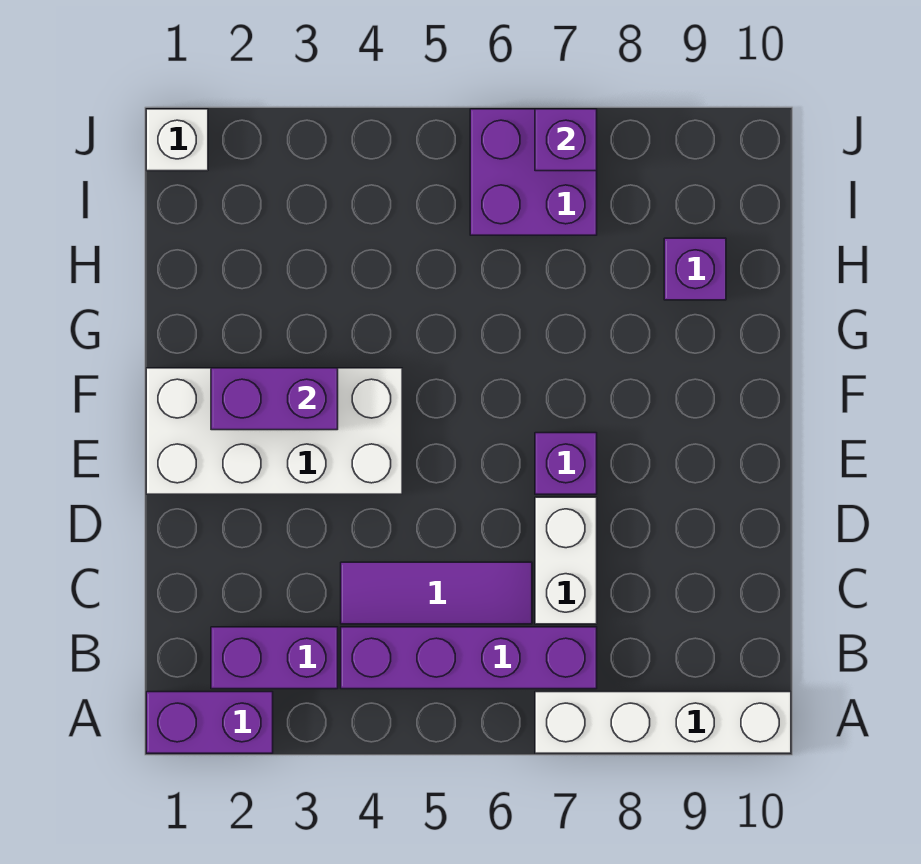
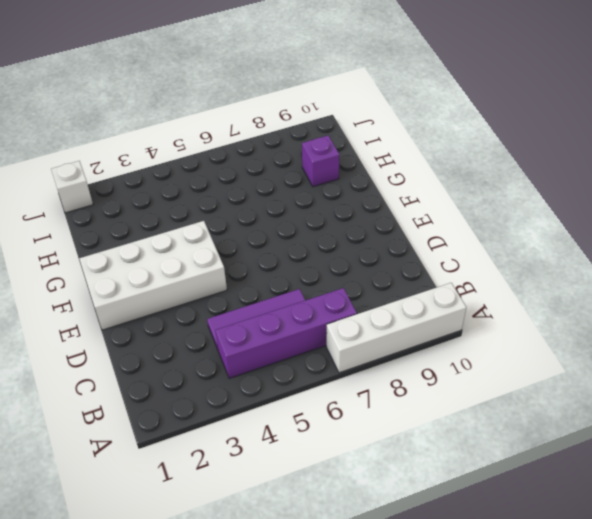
none -> purple 1x2 brick [146,692,273,753]
none -> purple 1x2 brick [211,627,338,689]
none -> white 1x2 brick [535,497,597,624]

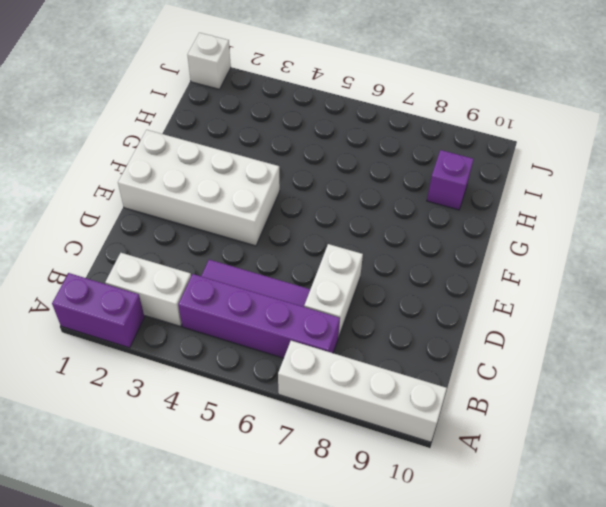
white 1x2 brick [105,253,191,326] -> purple 1x2 brick [211,627,338,689]
none -> purple 1x1 brick [535,433,597,494]
none -> purple 2x2 brick [470,109,597,235]
none -> purple 1x2 brick [211,368,338,430]

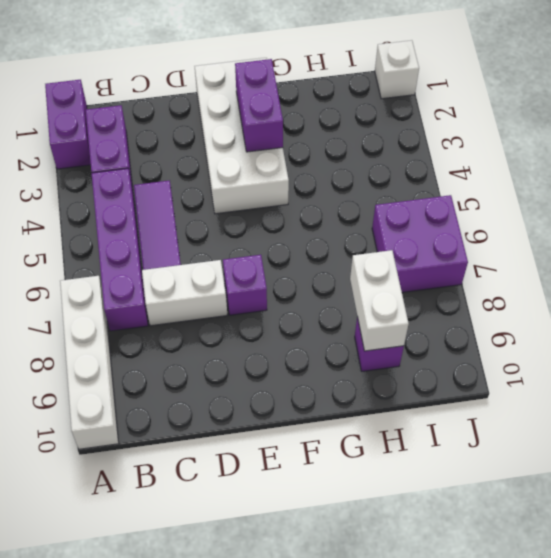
white 1x2 brick [350,250,409,351] -> none
none -> purple 1x1 brick [535,109,597,171]

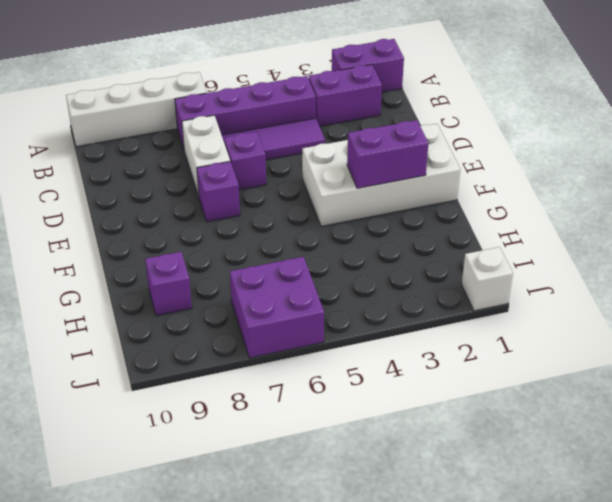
purple 1x1 brick [224,132,266,190] -> purple 1x1 brick moved to [535,109,597,171]

